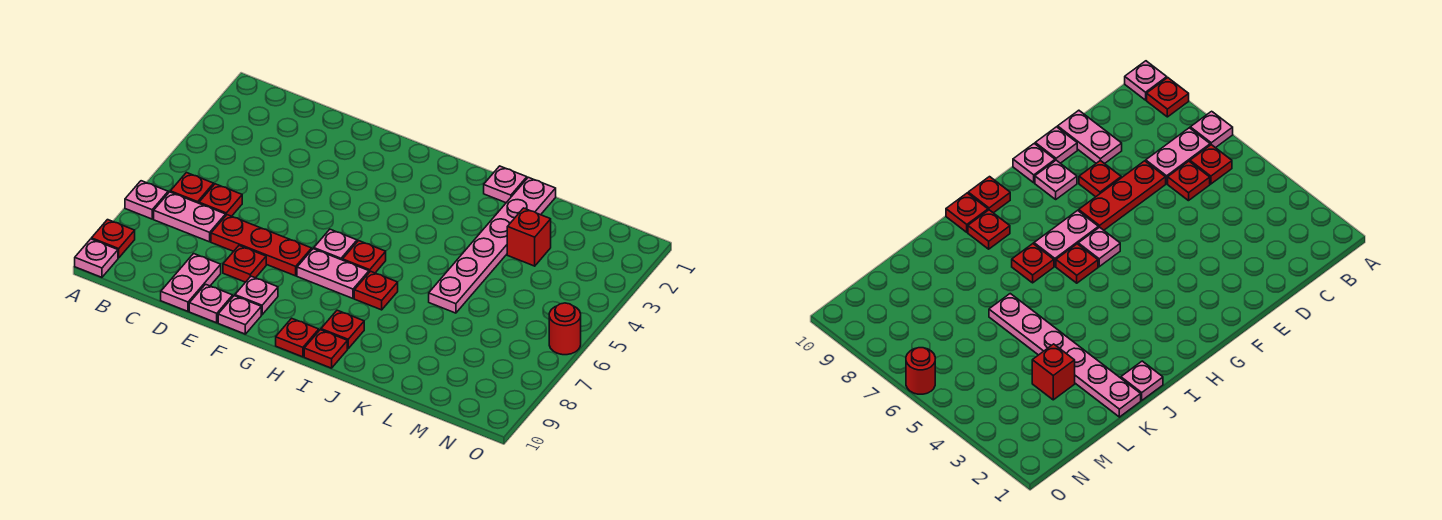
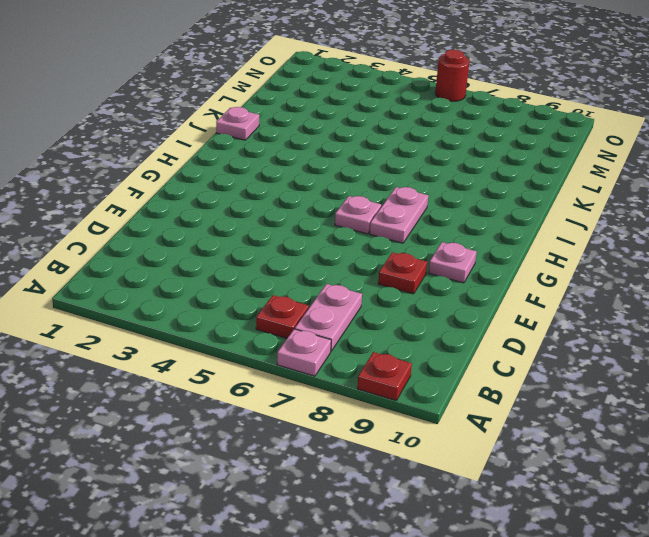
none -> pink 1x1 plate [75,239,118,277]
none -> red 1x1 plate [199,184,242,216]
none -> red 1x3 plate [211,215,312,276]

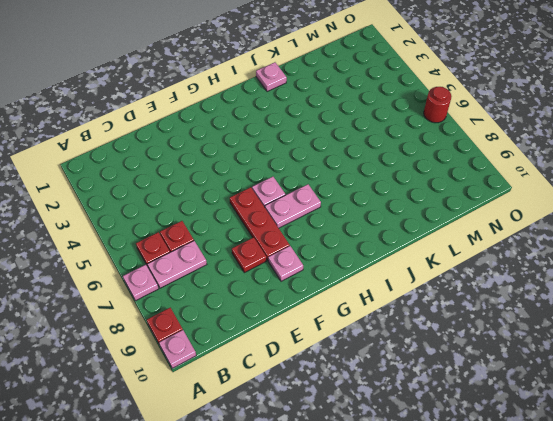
red 1x3 plate [230,187,290,260] -> red 1x3 plate turned to [211,215,312,276]
none -> pink 1x2 plate [161,254,221,311]
none -> pink 1x1 plate [189,284,233,323]
none -> pink 1x1 plate [218,296,261,334]

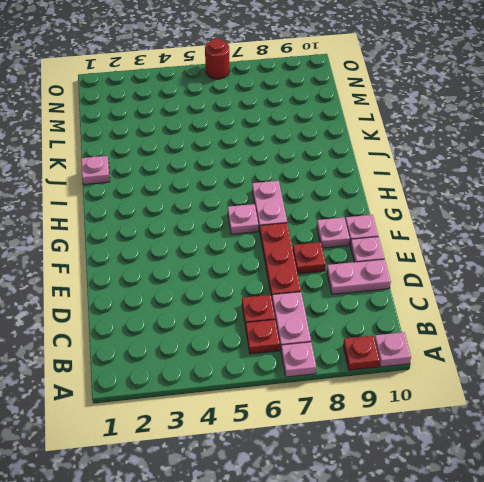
none -> red 1x1 plate [343,241,386,273]
none -> red 1x1 plate [276,318,319,357]
none -> red 1x1 plate [354,271,398,310]

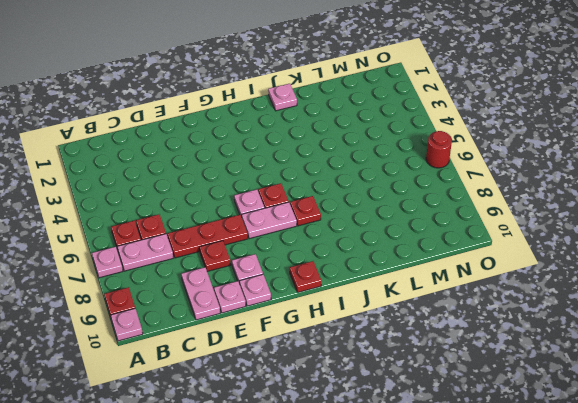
none -> red 1x1 plate [321,310,364,349]
none -> red 1x1 plate [304,330,347,368]
none -> pink 1x6 plate [429,177,556,313]

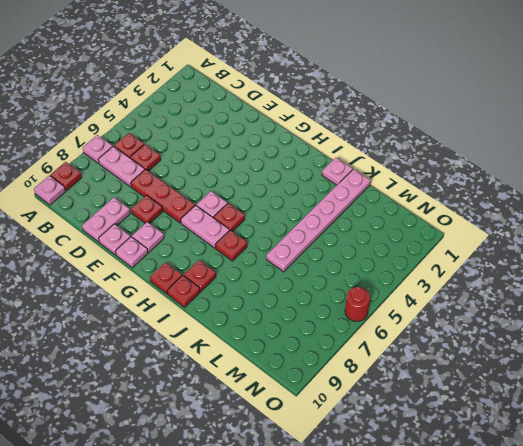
none -> red 1x1 brick [507,208,551,266]

